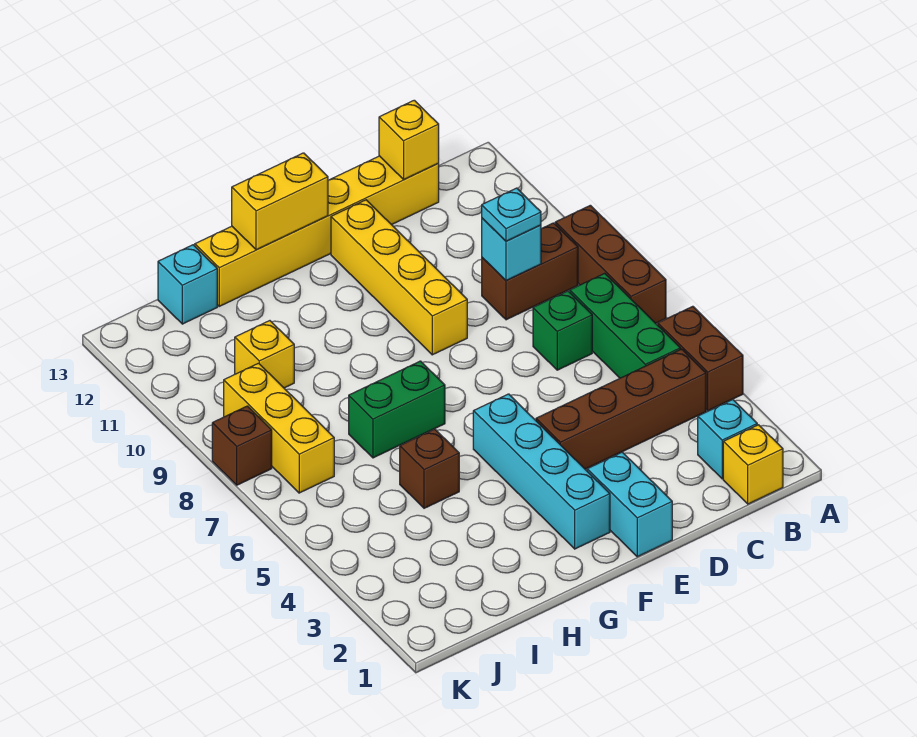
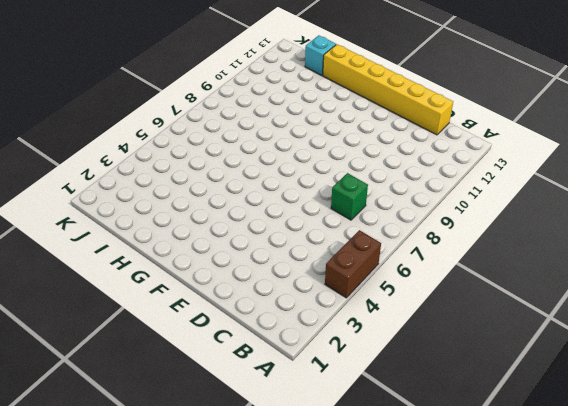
none -> brown 1x3 brick [555,205,666,323]
none -> yellow 1x1 brick [723,425,783,504]
none -> cyan 1x1 brick [698,400,757,479]

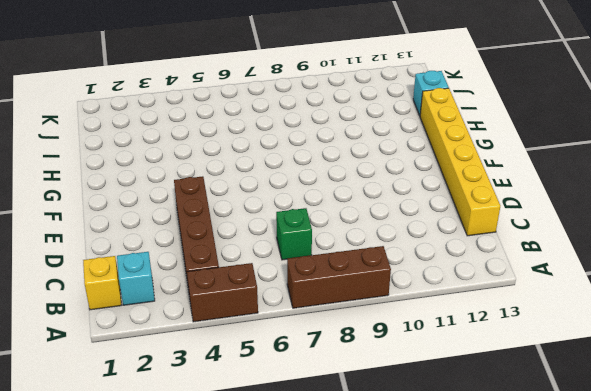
none -> green 1x3 brick [570,273,680,378]
none -> brown 1x2 brick [482,223,578,320]
none -> cyan 1x2 brick [587,452,672,557]

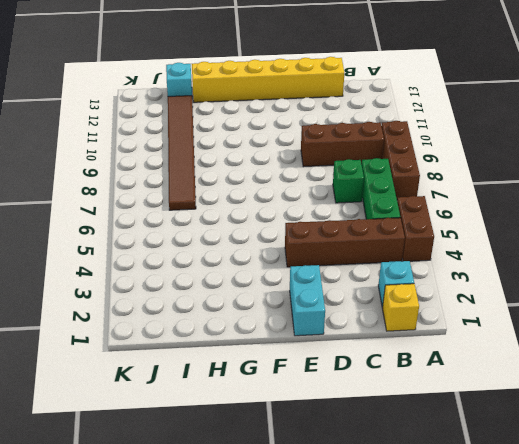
brown 1x3 brick [301,122,384,167] -> brown 1x2 brick [482,223,578,320]
brown 1x6 tile [168,96,196,210] -> yellow 1x1 brick [235,321,294,388]
none -> yellow 1x4 brick [331,200,467,355]
none -> cyan 1x4 brick [473,394,610,549]
none -> green 1x2 brick [349,361,445,458]

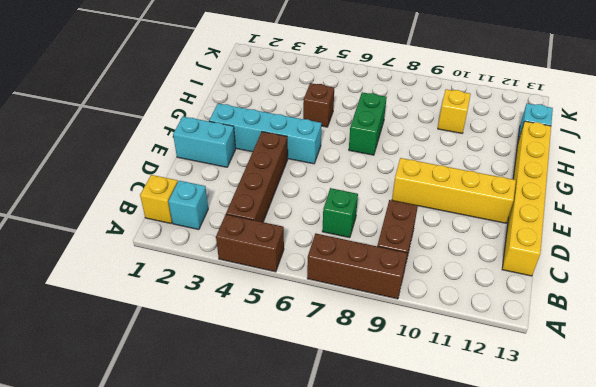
none -> green 1x3 brick [570,273,680,378]
none -> yellow 1x3 brick [224,363,334,493]
none -> brown 1x1 brick [212,406,272,485]

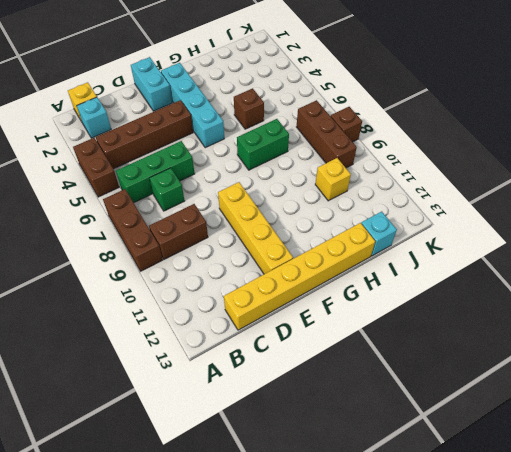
green 1x3 brick [116,141,195,203] -> green 1x3 brick turned to [570,273,680,378]
brown 1x3 brick [297,100,357,168] -> yellow 1x3 brick [224,363,334,493]
none -> cyan 1x1 brick [482,218,541,280]
none -> yellow 1x1 brick [379,100,439,179]
none -> yellow 1x2 brick [232,153,328,250]

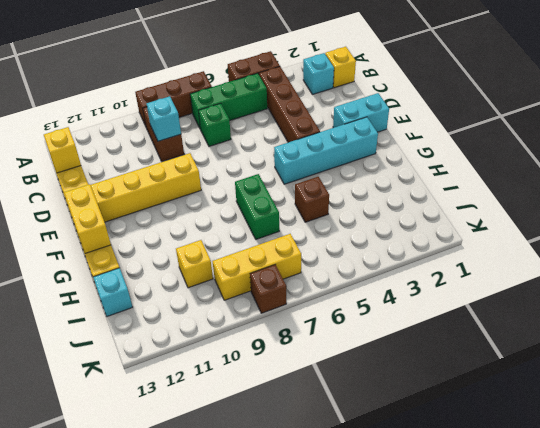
none -> cyan 1x1 plate [482,188,541,241]

